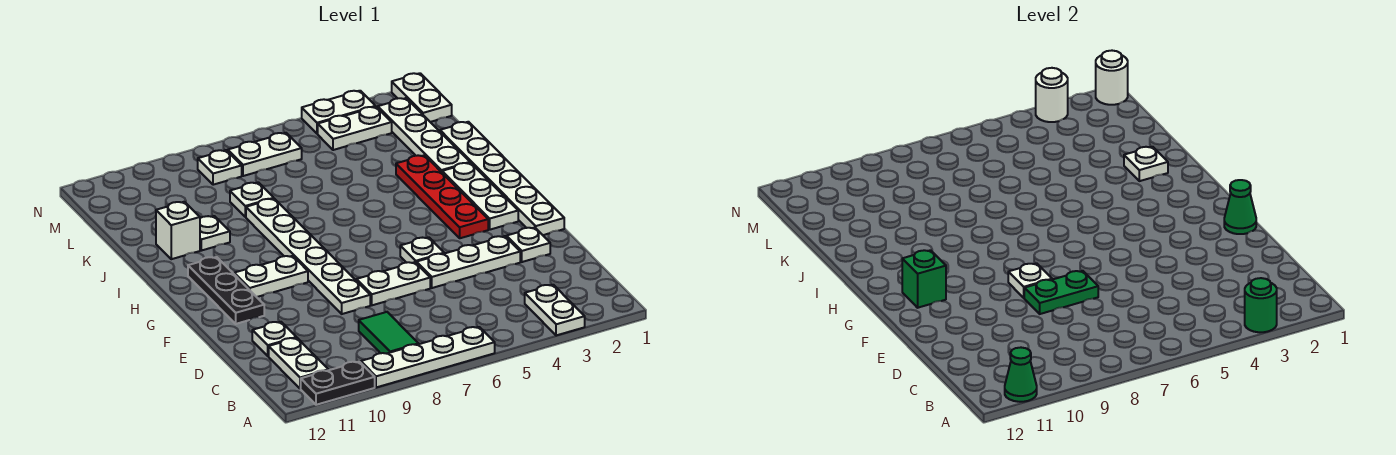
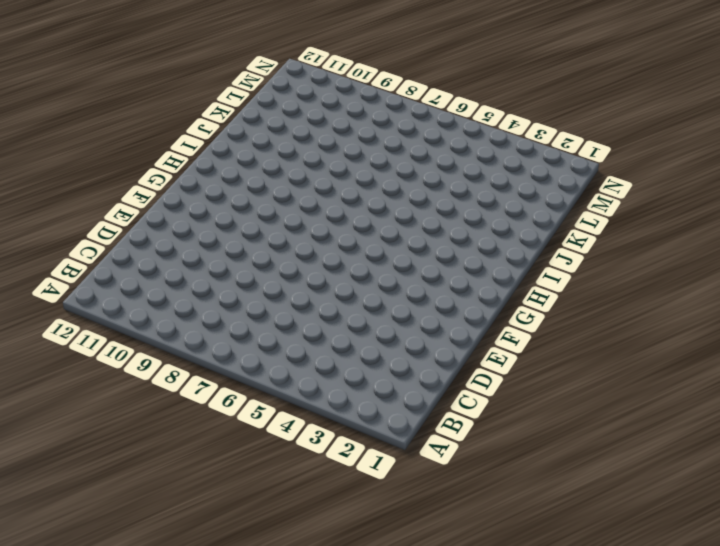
none -> white 1x2 plate [525,285,585,335]
none -> white 1x4 plate [361,327,495,387]
none -> black 1x2 plate [301,362,375,405]
none -> green 1x2 tile [359,312,419,354]

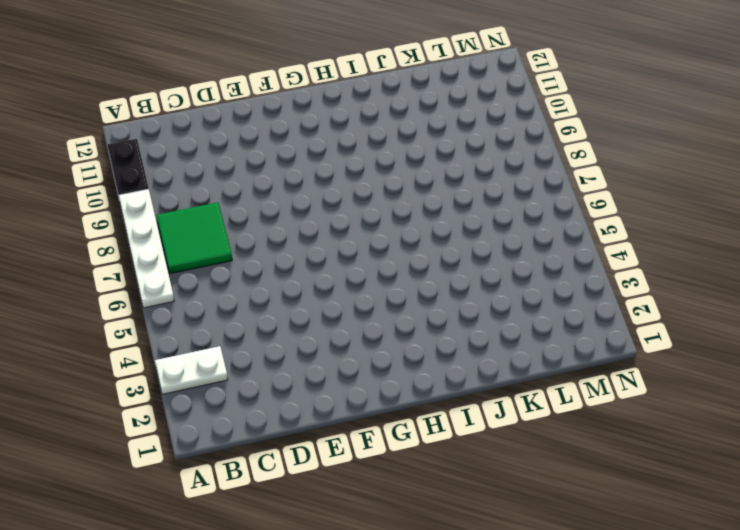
green 2x2 tile [157,202,232,274] -> green 1x2 tile [359,312,419,354]
none -> white 1x2 plate [269,338,329,389]
none -> white 1x1 plate [252,322,296,356]
none -> white 1x1 plate [506,228,550,262]
none -> white 1x3 plate [416,236,520,288]

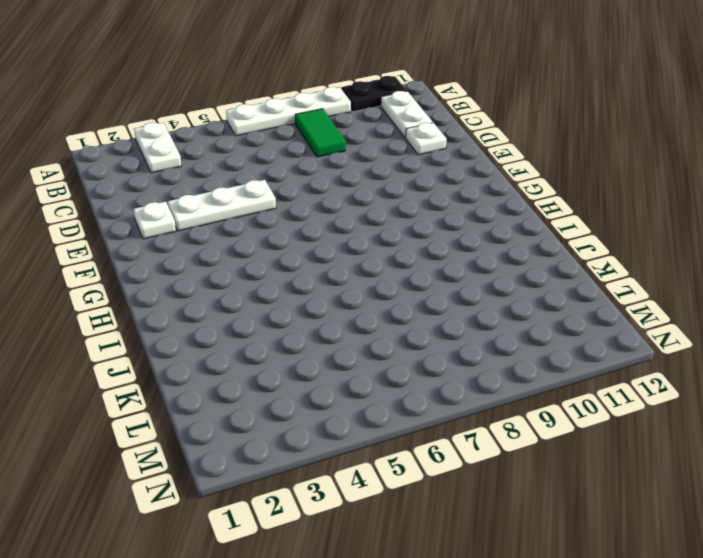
none -> white 1x2 plate [356,262,430,305]
none -> white 1x6 plate [246,199,370,314]
none -> white 1x6 plate [440,122,564,235]
none -> white 1x1 plate [400,237,444,263]

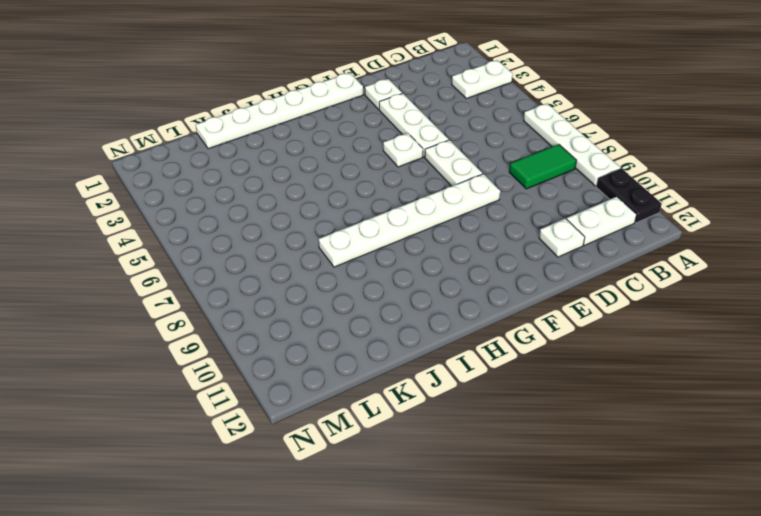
none -> black 1x3 plate [188,257,264,324]
none -> white 1x3 plate [442,163,518,230]
none -> red 1x4 plate [396,155,488,238]
none -> white 1x2 plate [234,256,308,297]

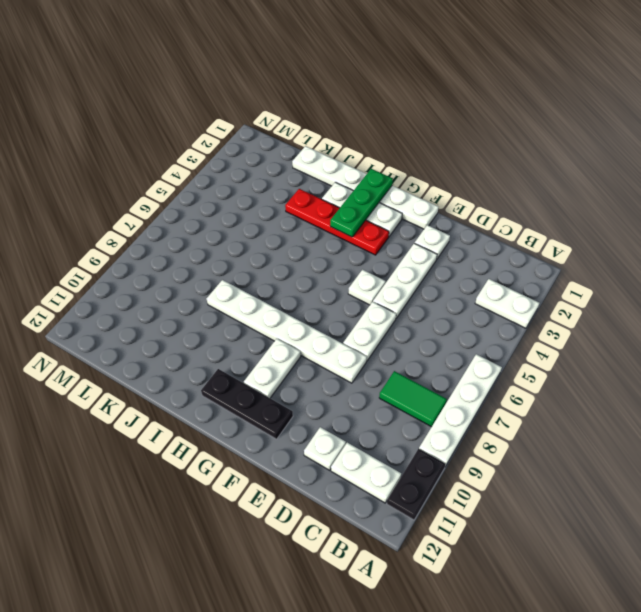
green 1x3 plate [330,169,393,237] -> none
none -> white 1x4 plate [378,98,470,172]
none -> white 1x1 plate [200,216,230,251]
none -> white 1x1 brick [156,202,200,259]
none -> white 1x1 plate [230,182,274,217]

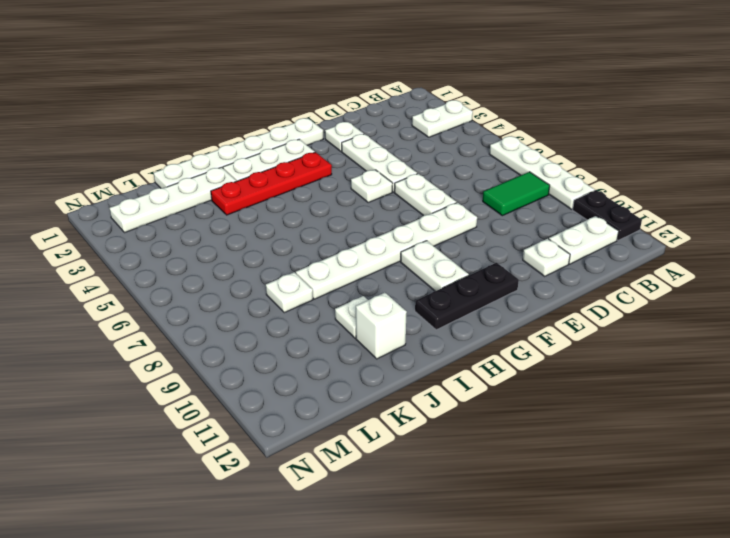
none -> white 1x2 plate [392,73,452,122]
none -> white 1x2 plate [318,107,392,150]
none -> white 1x2 plate [228,133,302,176]
none -> white 1x1 plate [198,150,242,185]

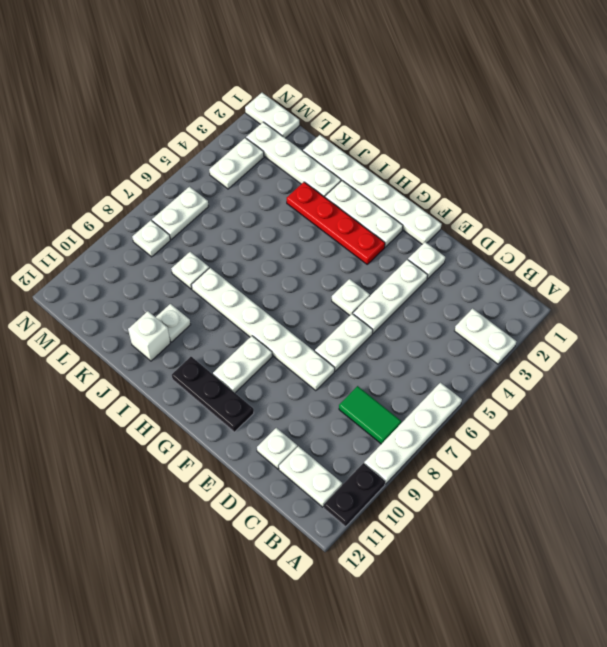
none -> white 1x2 plate [302,91,376,134]
none -> green 1x1 round brick [1245,278,1277,332]
none -> green 1x1 cone [1005,348,1037,402]
none -> green 1x2 plate [1024,271,1098,314]

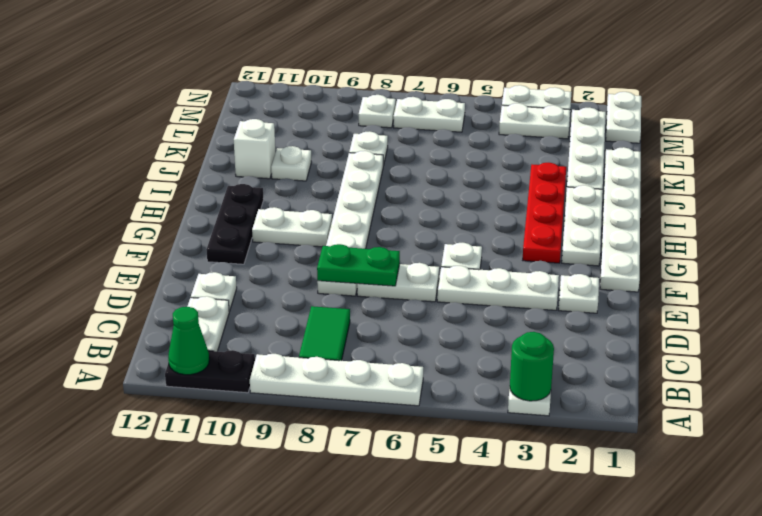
none -> green 1x1 cone [1224,180,1256,234]
none -> white 1x1 plate [1008,263,1052,298]
none -> green 1x1 brick [902,250,946,308]
none -> white 1x1 plate [1124,147,1168,181]

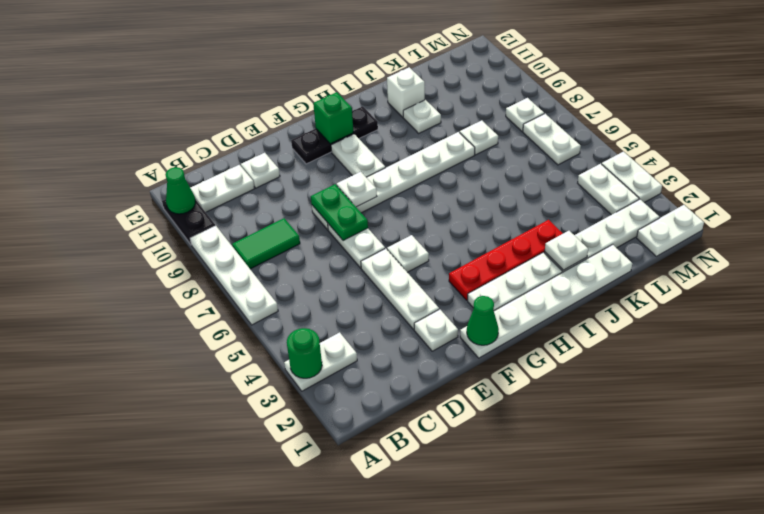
none -> white 1x1 round brick [1096,51,1128,105]
none -> white 1x1 round brick [1036,68,1068,122]

